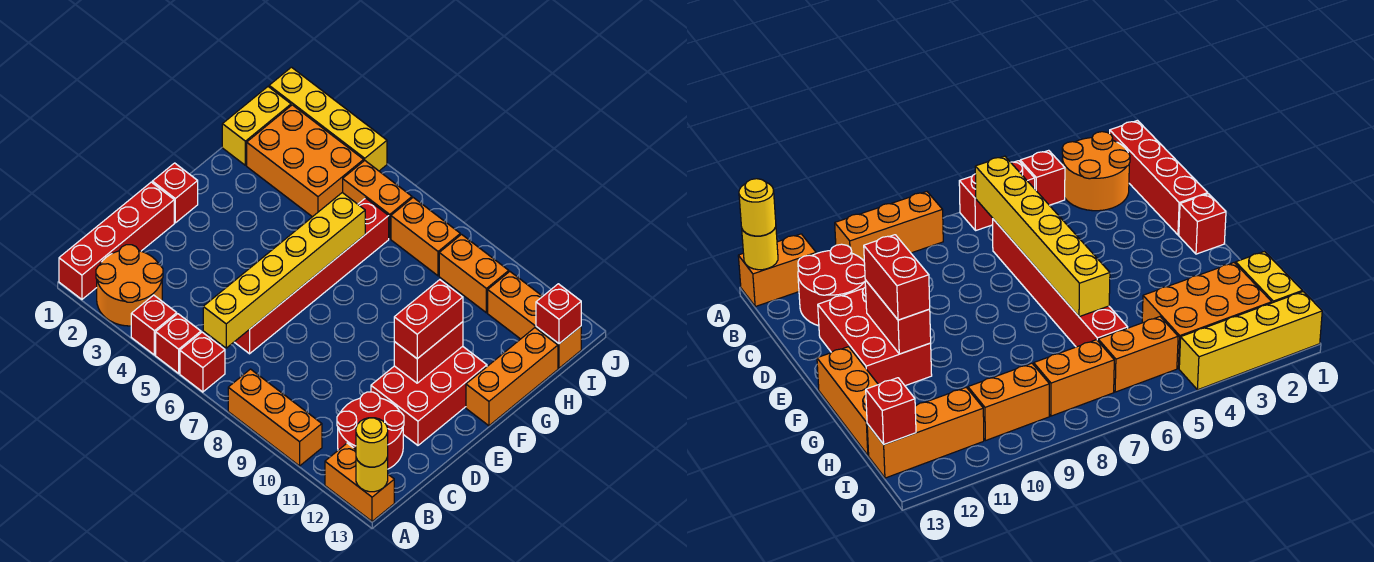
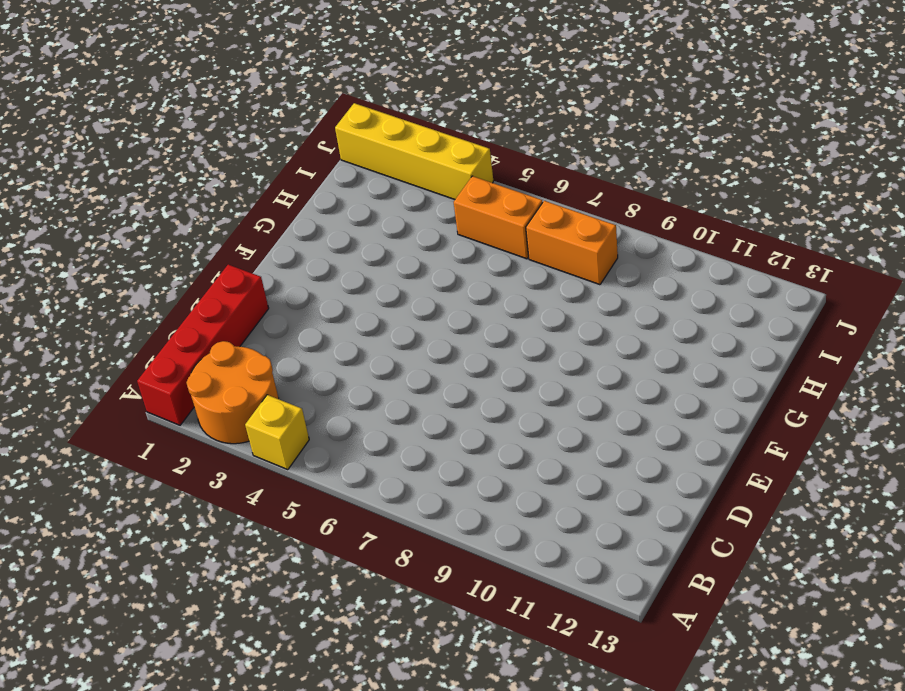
yellow 1x1 brick [245,395,309,470] -> red 1x1 brick [131,295,177,355]
none -> red 1x1 brick [156,314,201,373]
none -> red 1x1 brick [180,332,225,392]
none -> orange 1x3 brick [228,369,322,466]

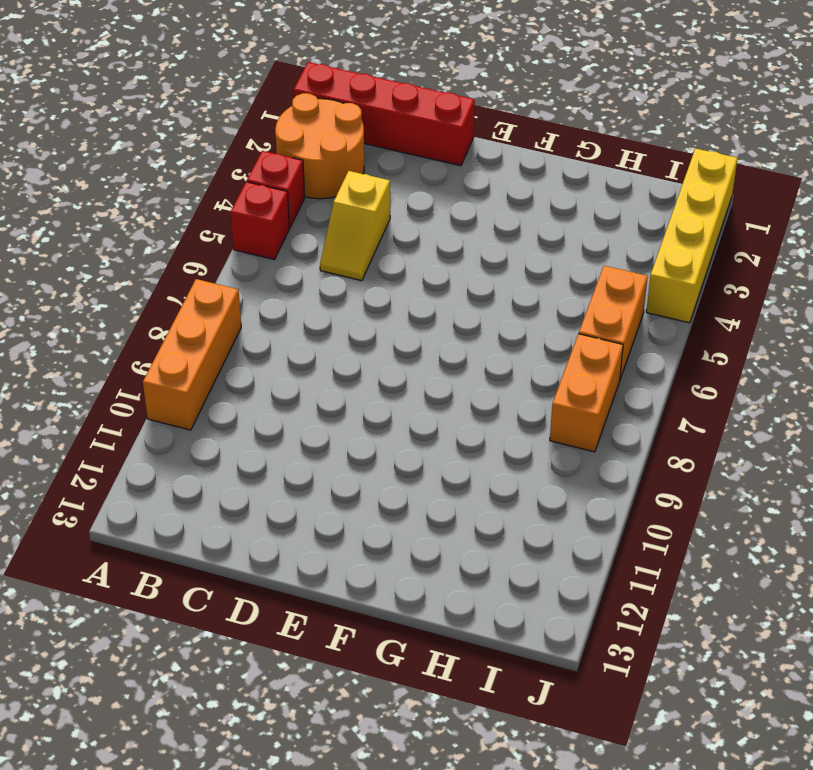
yellow 1x2 slope [320,171,390,281] -> none
none -> red 1x1 brick [180,332,225,392]
none -> orange 1x2 brick [325,443,394,521]
none -> red 2x2 round brick [337,392,404,469]

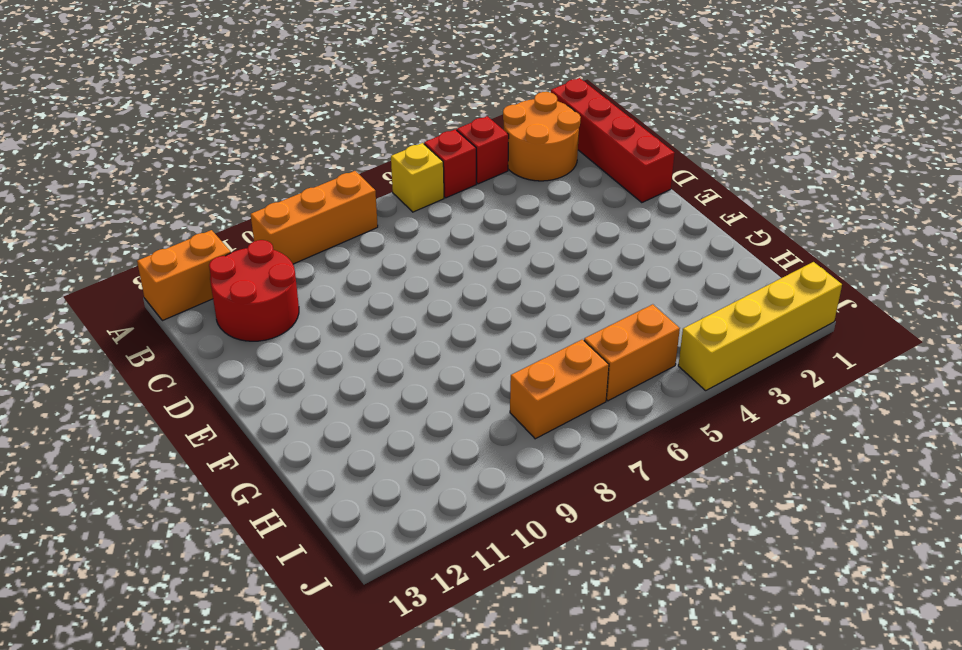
yellow 1x1 brick [391,143,444,212] -> red 1x1 brick [180,332,225,392]
none -> red 1x6 brick [235,198,389,354]
none -> red 2x3 brick [371,346,487,445]
none -> red 1x1 brick [152,163,198,223]

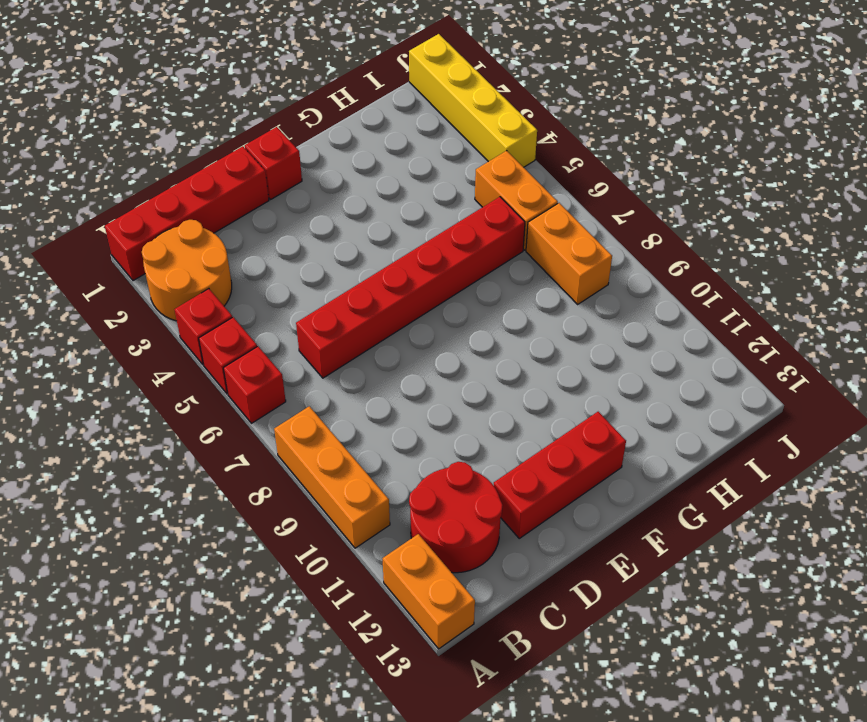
red 1x3 brick [494,412,626,538] -> red 2x3 brick [371,346,487,445]
none -> orange 1x3 brick [466,328,558,426]
none -> yellow 1x2 brick [222,87,291,165]
none -> orange 2x3 brick [247,105,364,217]

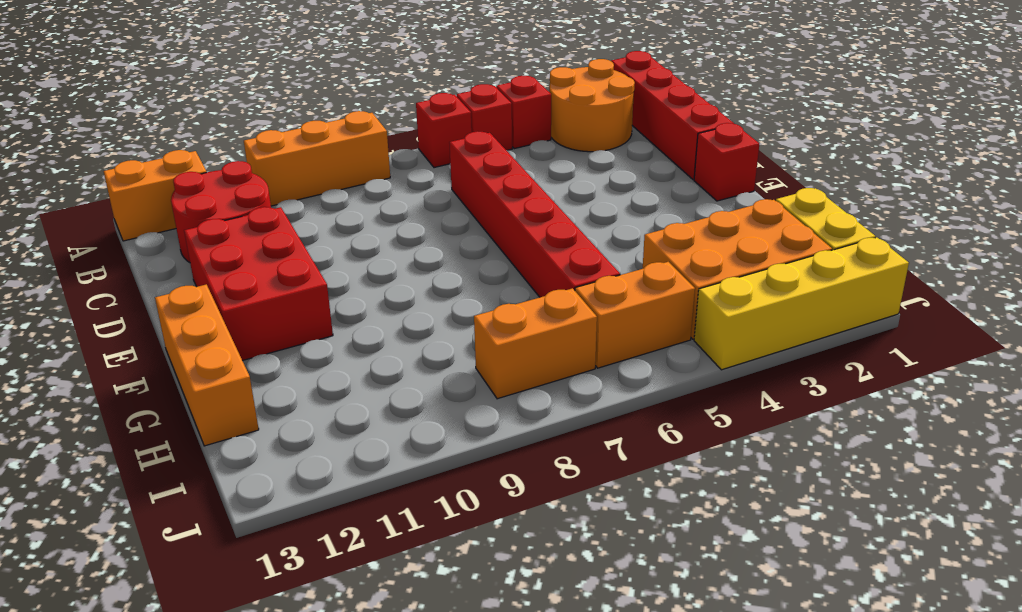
none -> orange 1x2 brick [439,235,509,313]
none -> orange 1x3 brick [488,272,581,368]
none -> yellow 1x1 round brick [356,457,388,492]

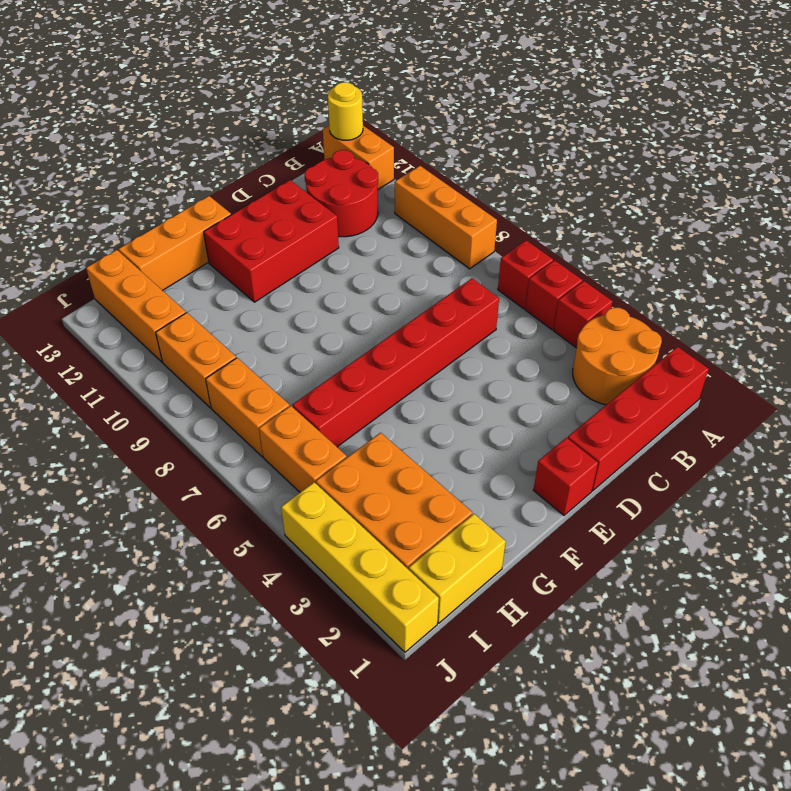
none -> yellow 1x6 brick [203,193,365,348]
none -> red 1x2 brick [394,322,463,383]
none -> red 1x1 brick [536,284,581,344]

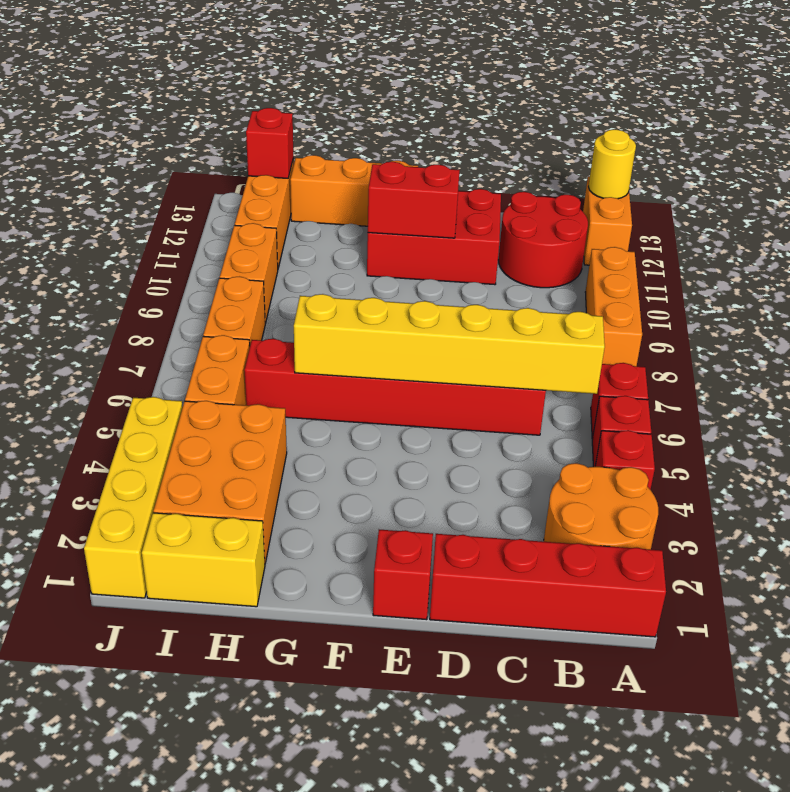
none -> yellow 1x1 round brick [356,418,388,467]
none -> red 1x2 brick [394,280,463,359]

